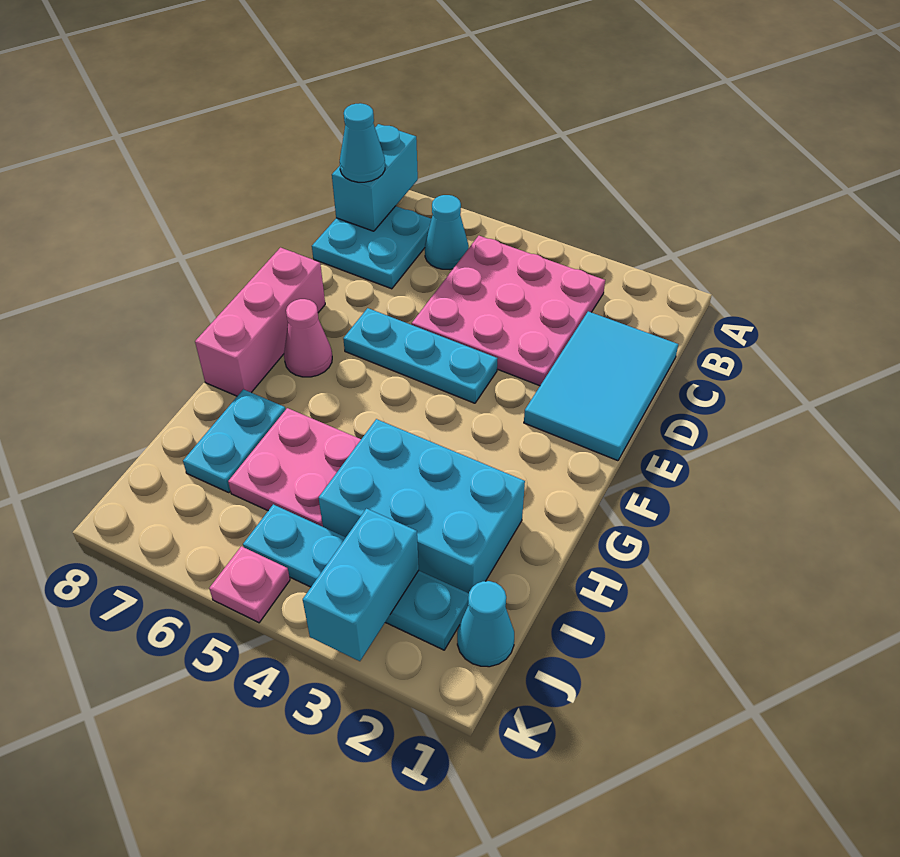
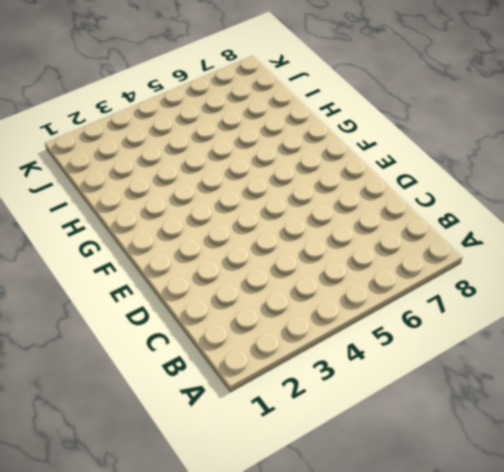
none -> pink 3x3 plate [412,236,605,386]
none -> cyan 1x1 cone [425,195,469,269]
none -> cyan 2x2 plate [312,206,431,289]

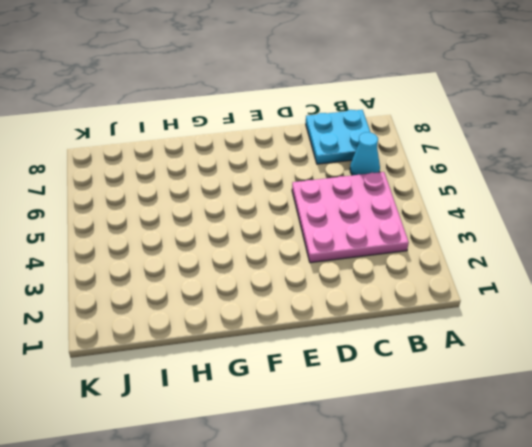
none -> cyan 2x3 tile [524,311,678,461]
none -> cyan 1x3 plate [343,308,498,403]
none -> pink 1x3 brick [195,248,325,396]

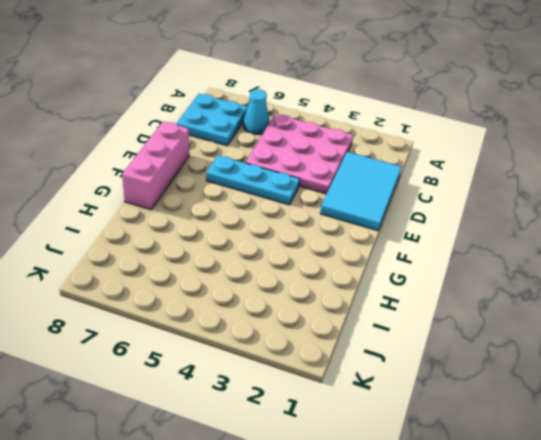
none -> pink 1x1 cone [284,299,332,377]
none -> cyan 2x3 brick [319,419,525,593]
none -> pink 2x2 plate [228,408,361,527]

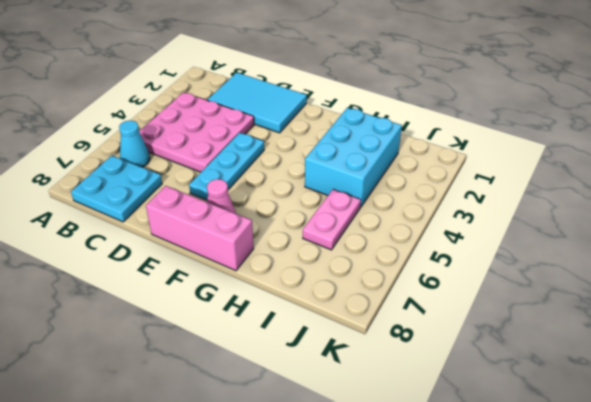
pink 1x2 plate [303,189,361,250] -> pink 2x2 plate [228,408,361,527]
none -> cyan 1x2 plate [183,389,285,493]
none -> cyan 1x1 cone [457,581,514,667]
none -> cyan 1x4 plate [243,504,469,650]

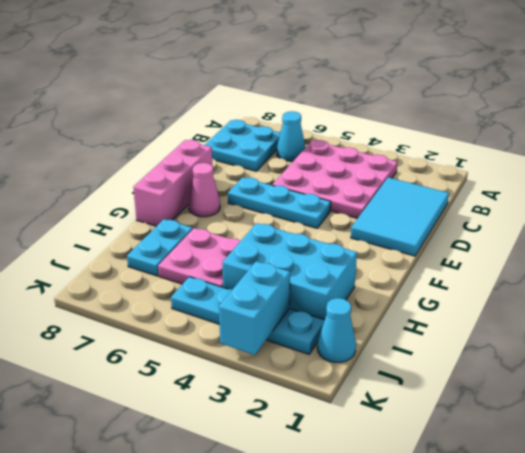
none -> pink 1x1 plate [209,546,290,623]
none -> cyan 1x2 brick [332,124,418,231]
none -> cyan 1x1 cone [340,103,385,182]

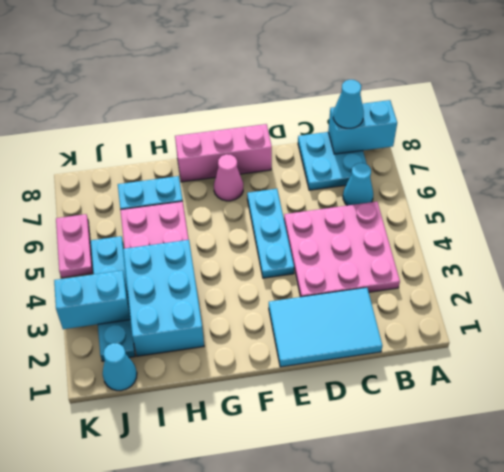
pink 1x2 plate [56,214,93,278] -> pink 1x1 plate [209,546,290,623]

